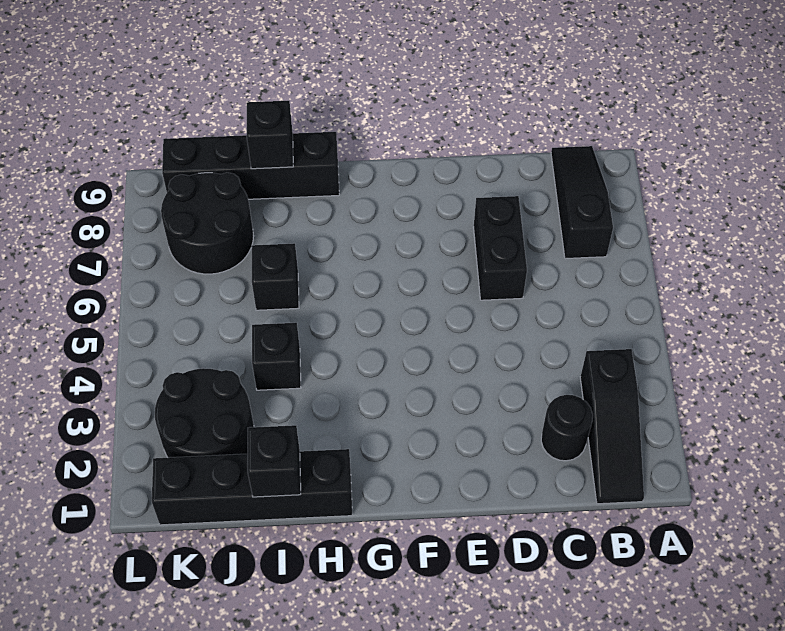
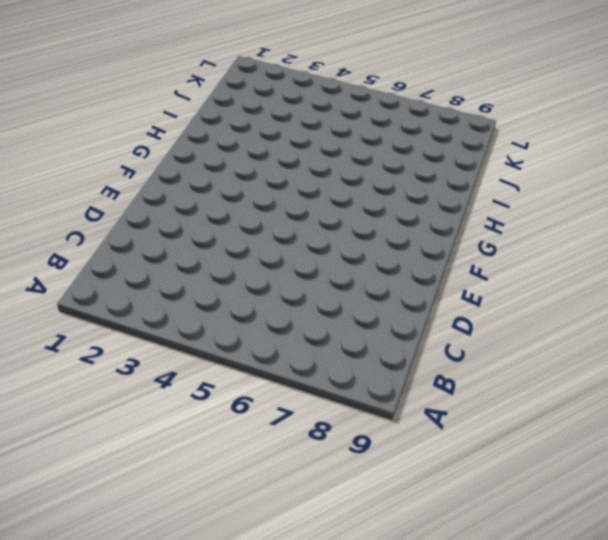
none -> black 1x3 slope [580,349,644,504]
none -> black 1x3 slope [551,146,613,259]
none -> black 1x1 round brick [541,395,593,461]

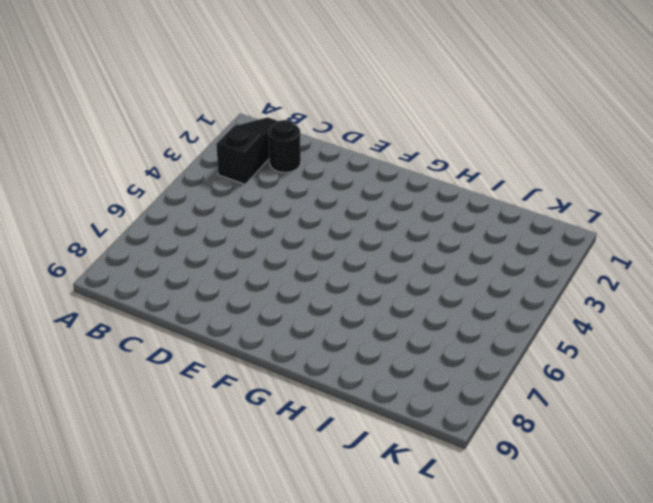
none -> black 1x3 slope [551,146,613,259]
none -> black 1x2 brick [474,196,527,300]
none -> black 1x4 brick [152,449,352,525]

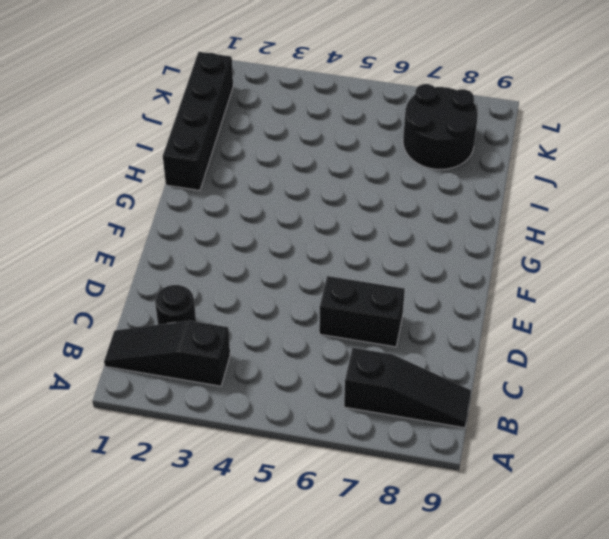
none -> black 1x4 brick [162,132,339,199]
none -> black 1x1 brick [252,323,301,390]
none -> black 1x1 brick [252,243,299,310]

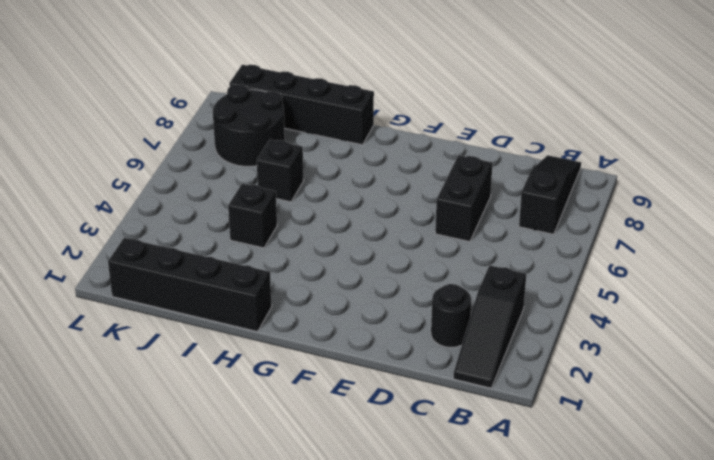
none -> black 2x2 round brick [155,368,254,458]
none -> black 1x1 brick [248,425,301,497]
none -> black 1x1 brick [247,101,293,169]

